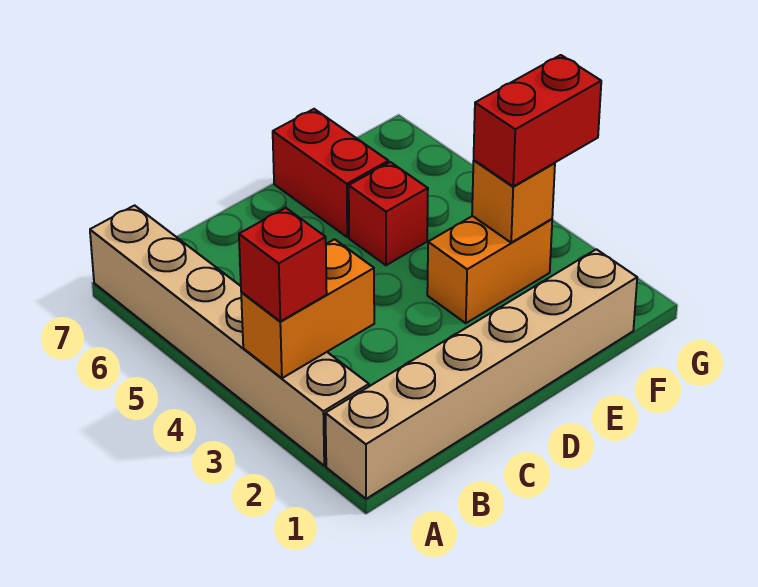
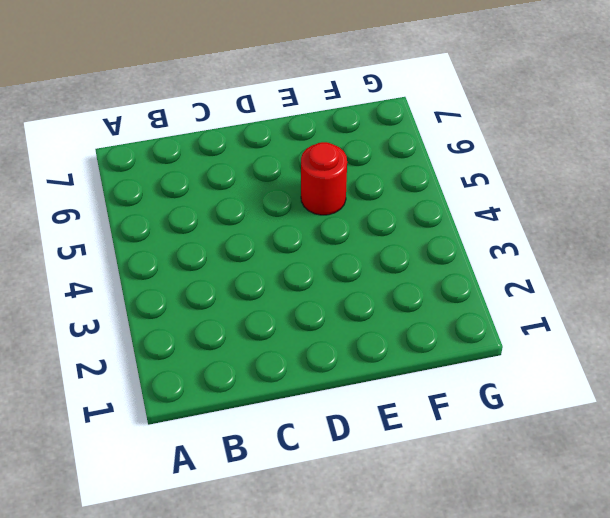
red 1x1 round brick [301,142,347,215] -> red 1x1 brick [349,162,428,265]
none -> tan 1x6 brick [325,249,637,499]
none -> tan 1x6 brick [90,205,369,466]

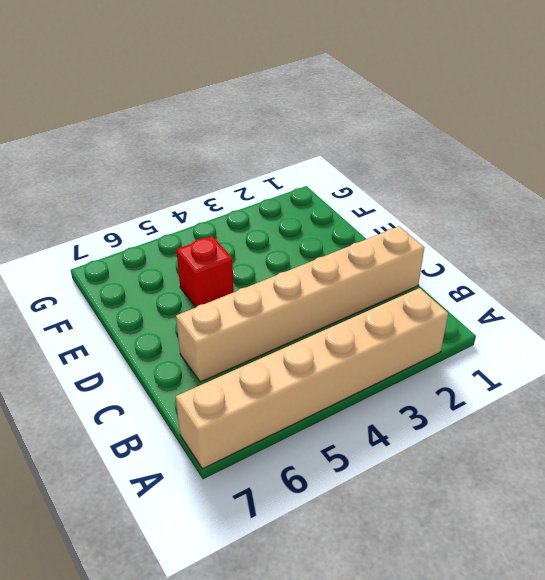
tan 1x6 brick [176,226,424,382] -> tan 1x6 brick turned to [325,249,637,499]
none -> orange 1x2 brick [427,216,552,323]
none -> red 1x2 brick [273,109,389,237]

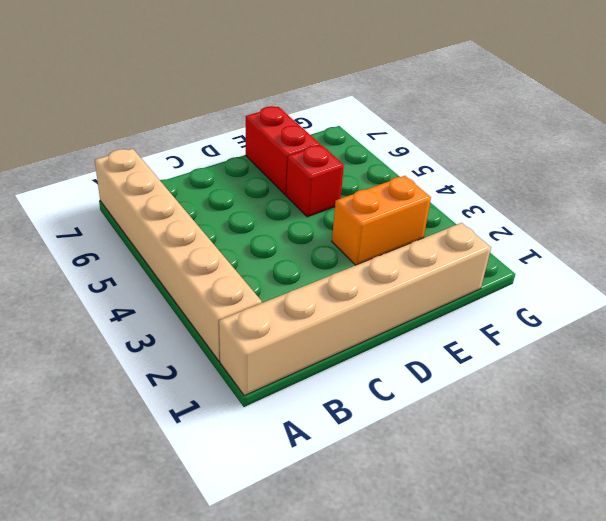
none -> orange 1x2 brick [241,239,374,378]
none -> orange 1x1 brick [472,160,555,243]

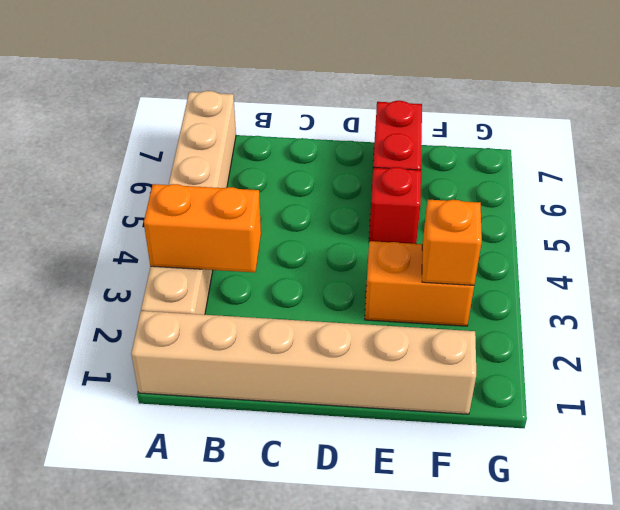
none -> red 1x1 brick [239,208,327,321]
none -> red 1x2 brick [474,55,601,186]

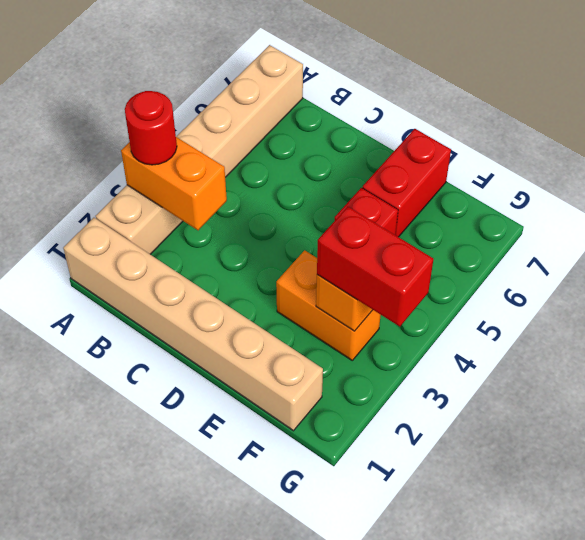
red 1x1 round brick [125,91,177,165] -> red 1x1 brick [239,208,327,321]

